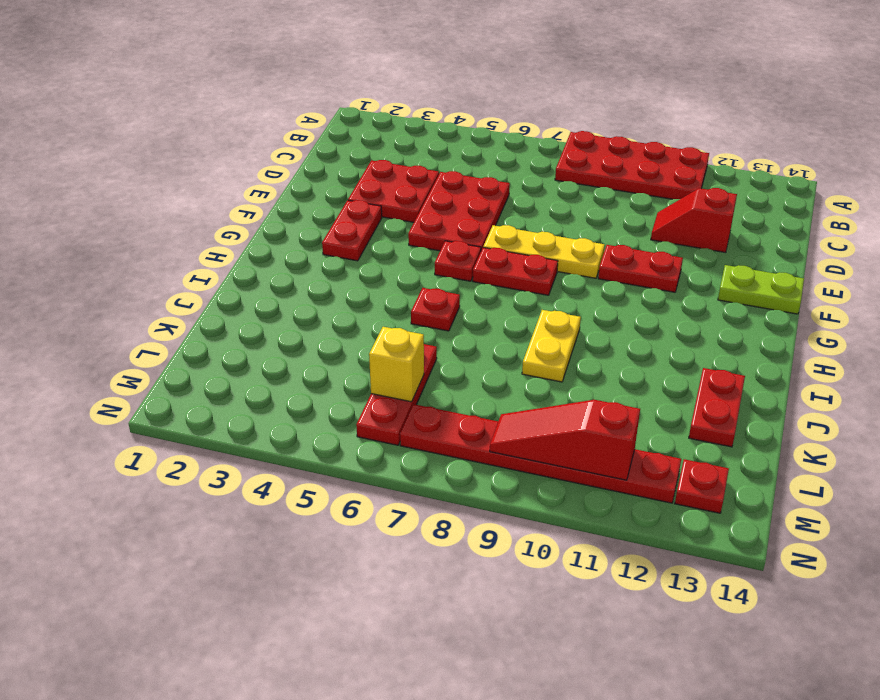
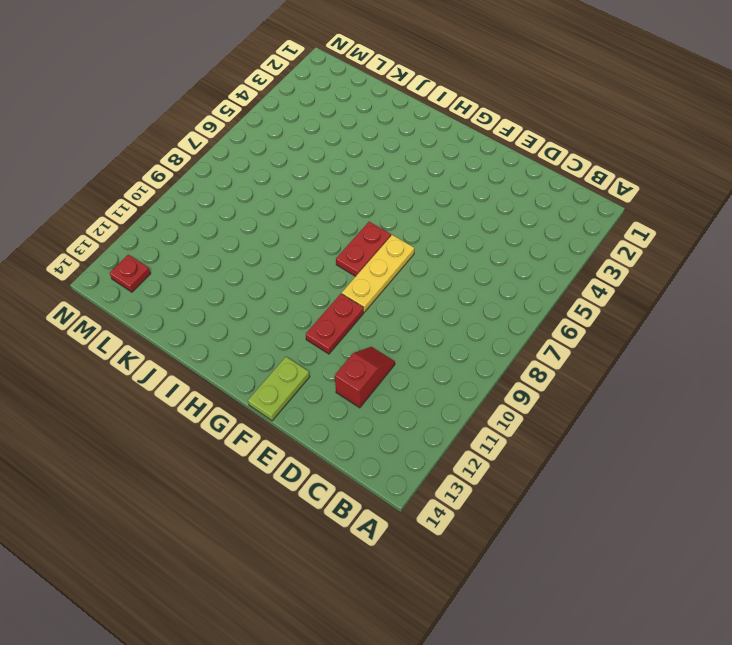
none -> red 2x4 plate [555,131,709,199]
none -> red 2x2 plate [348,160,439,222]
none -> red 2x3 plate [408,171,510,251]

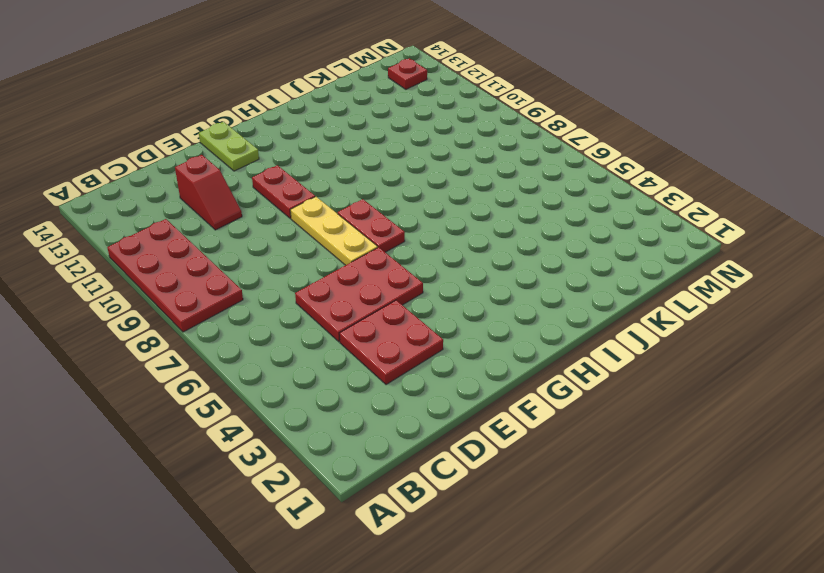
none -> red 1x2 plate [322,200,382,261]
none -> red 1x1 plate [435,241,481,281]
none -> red 1x1 plate [411,288,460,331]

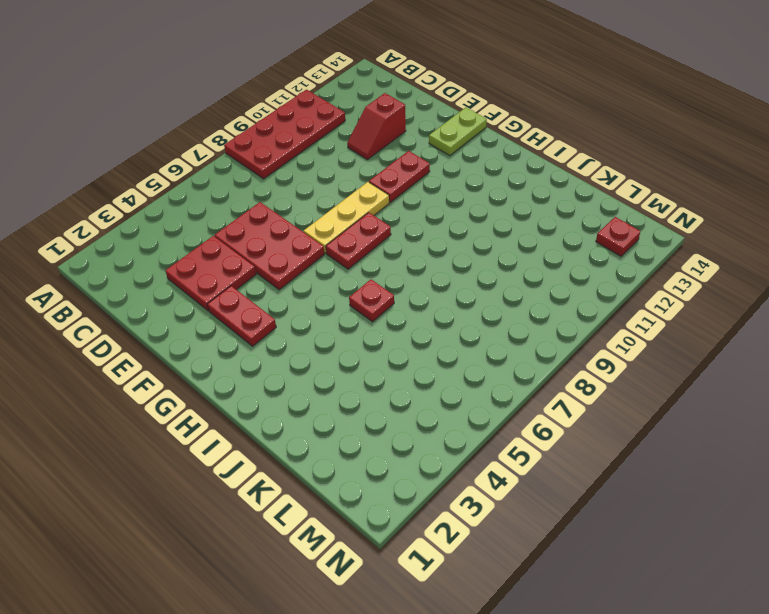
none -> red 1x1 plate [435,241,481,281]
none -> yellow 1x2 plate [522,310,581,382]
none -> red 1x2 plate [689,368,745,447]

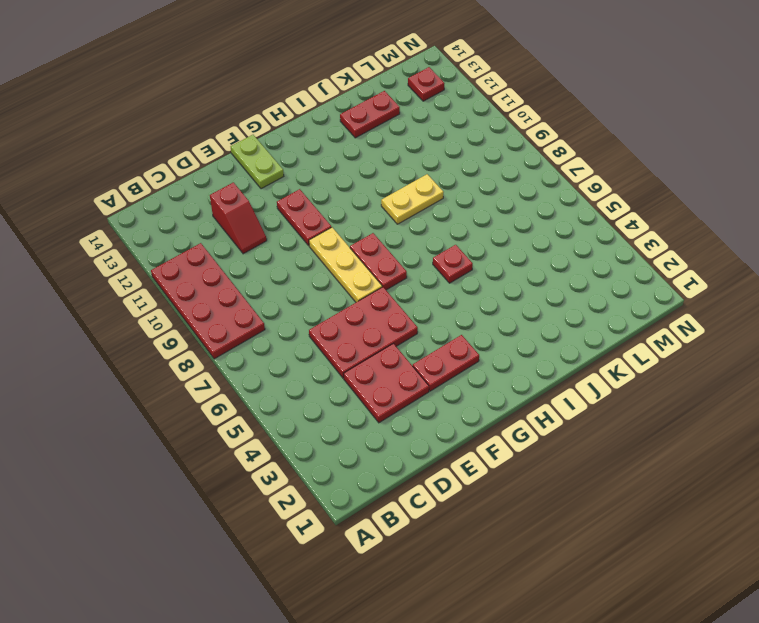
none -> red 1x1 plate [435,241,481,281]
none -> red 1x3 plate [356,344,437,445]
none -> red 1x6 plate [400,404,681,503]

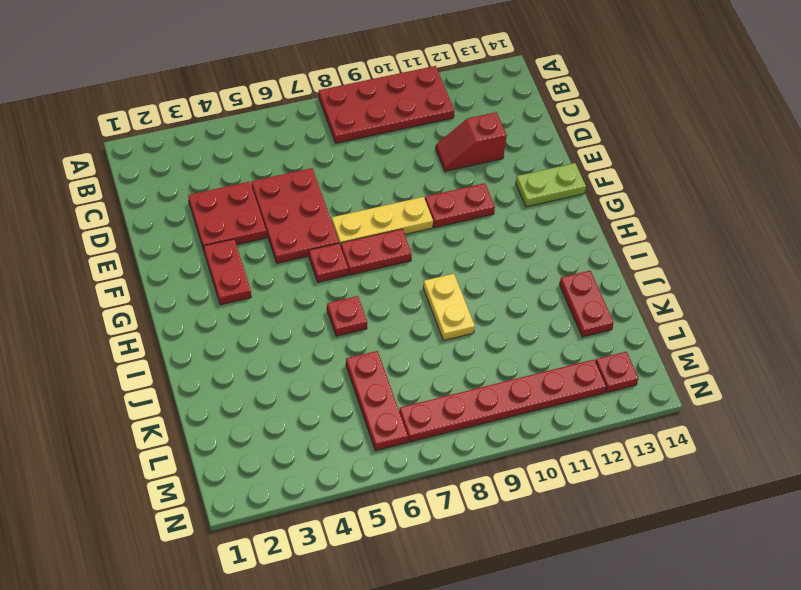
none -> yellow 1x1 brick [369,327,424,402]
none -> red 1x3 slope [490,400,640,480]

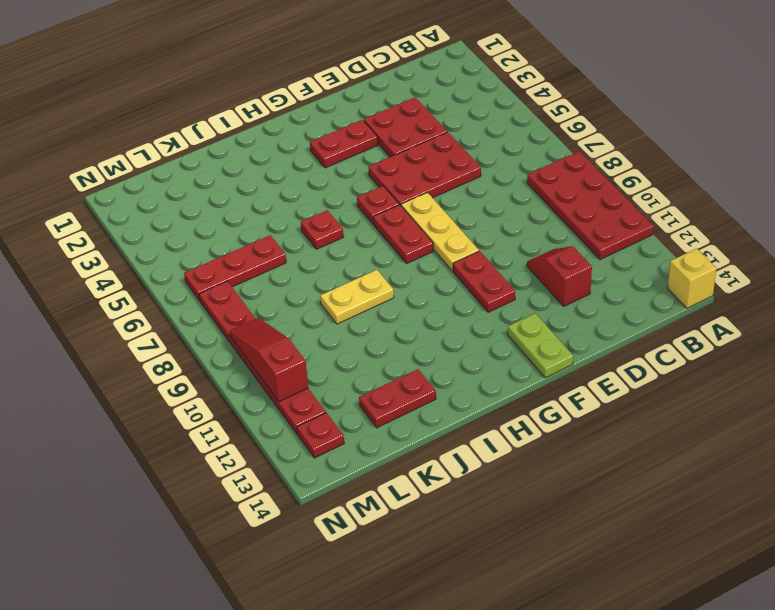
yellow 1x1 brick [668,248,717,308] -> yellow 1x1 brick moved to [369,327,424,402]

